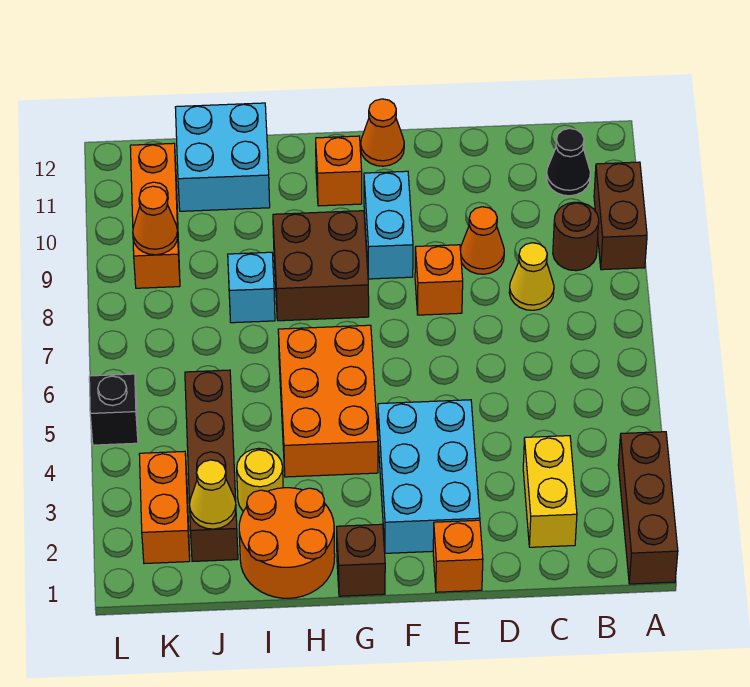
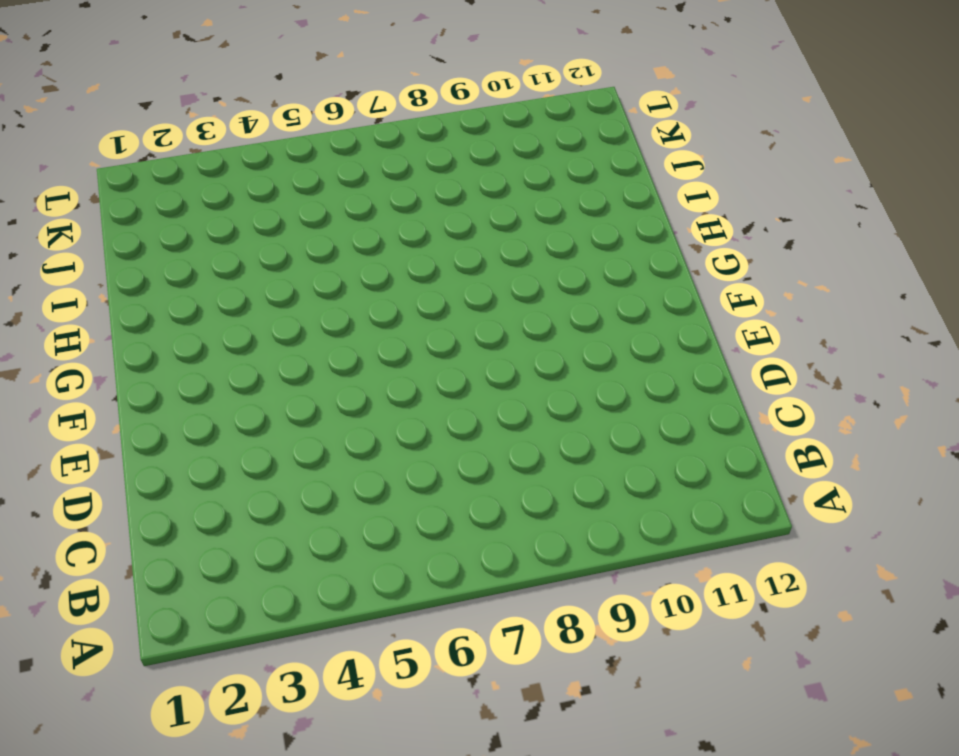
none -> brown 1x3 brick [618,432,678,584]
none -> brown 1x2 brick [594,162,647,270]
none -> brown 1x1 round brick [553,202,599,271]

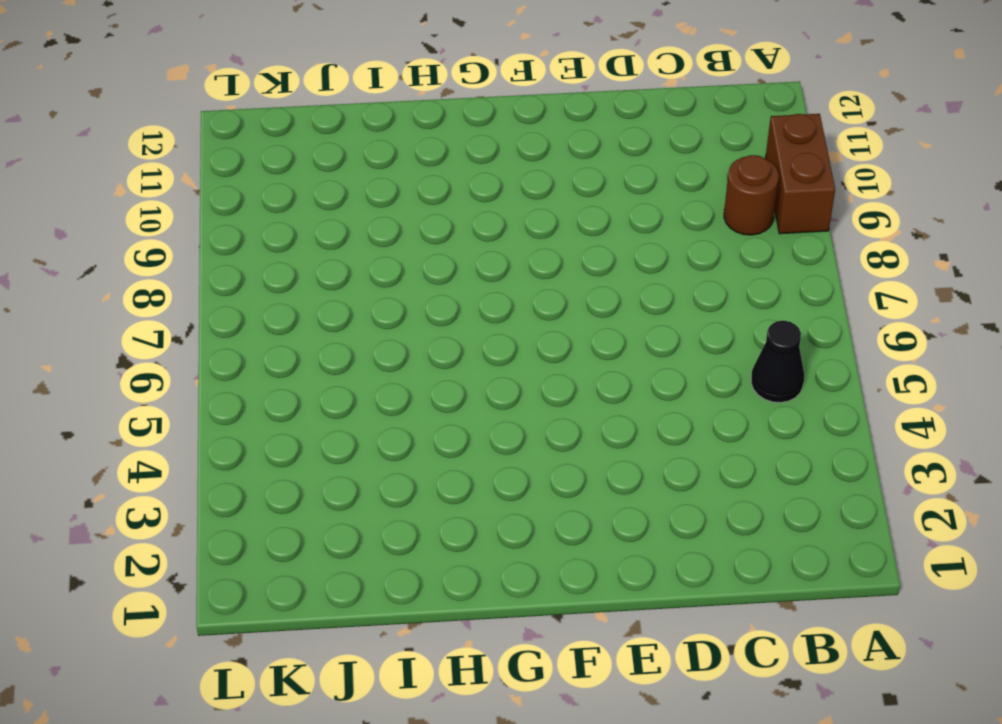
black 1x1 cone [751,321,804,403] -> black 1x1 cone moved to [547,128,590,196]
none -> brown 1x3 brick [618,432,678,584]
none -> yellow 1x2 brick [523,436,577,547]
none -> yellow 1x1 cone [509,243,554,310]

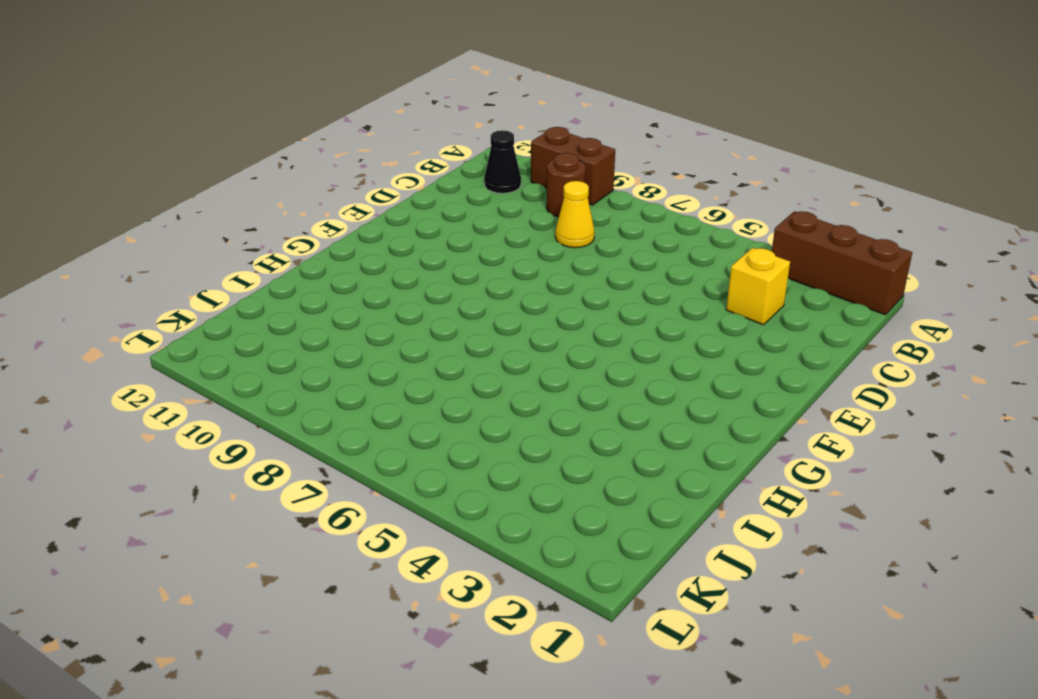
yellow 1x1 brick [726,248,790,325] -> yellow 1x2 brick [523,436,577,547]
none -> orange 1x1 cone [460,207,504,274]
none -> orange 1x1 brick [433,520,483,592]
none -> cyan 2x3 brick [378,400,480,553]

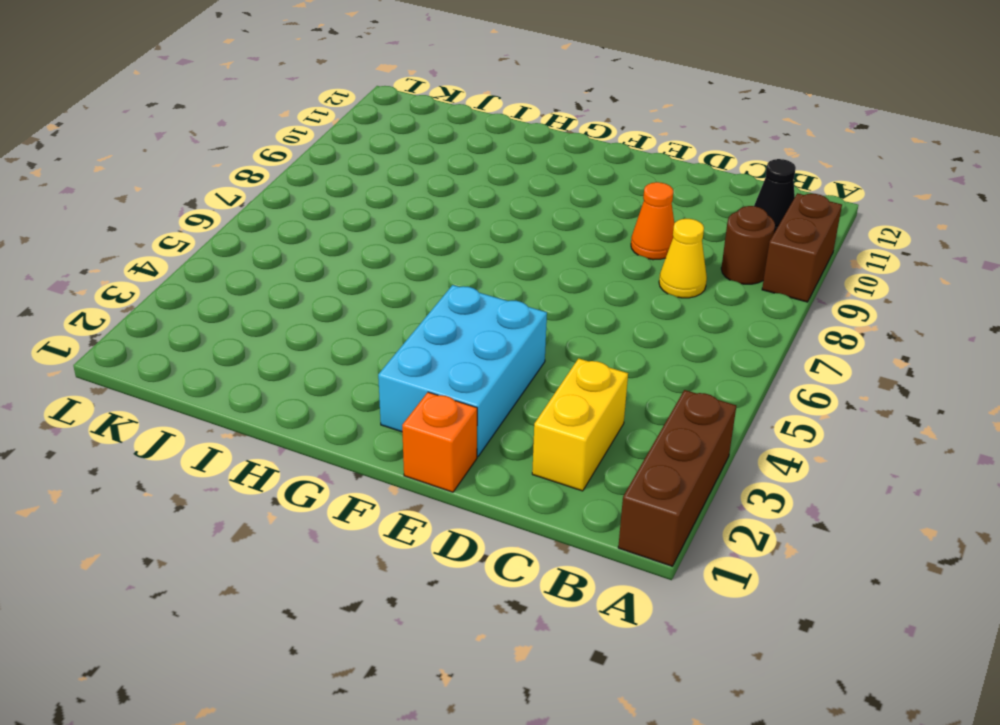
none -> orange 1x1 brick [415,245,463,315]
none -> cyan 1x2 brick [364,171,413,279]
none -> orange 1x1 cone [361,99,404,166]

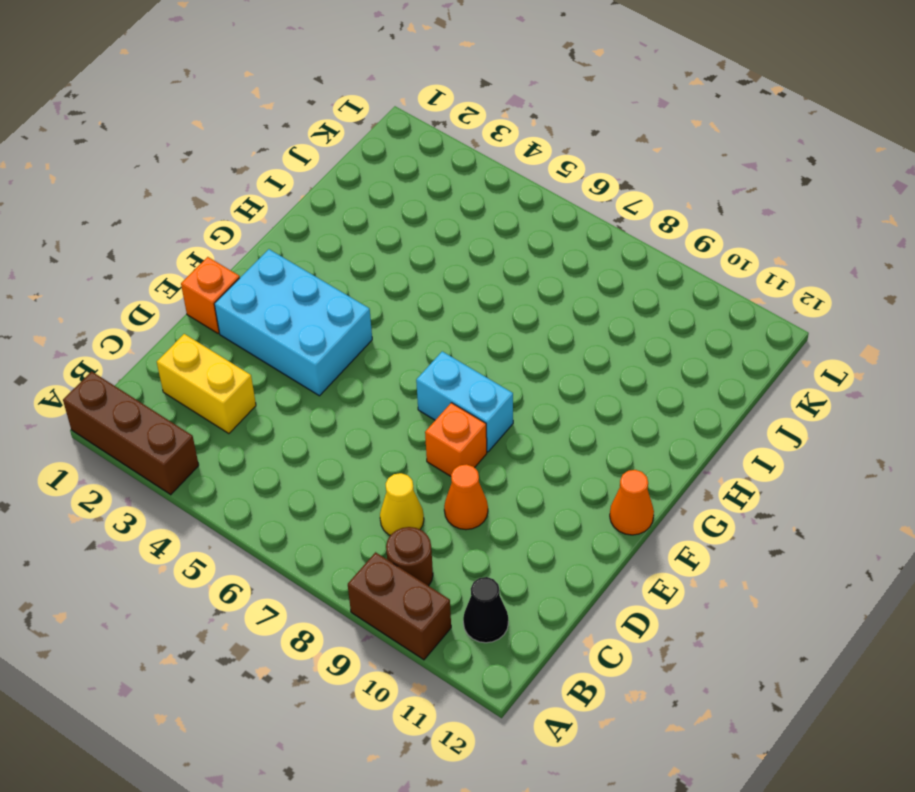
cyan 1x2 brick [416,351,513,452] -> cyan 1x2 brick moved to [364,171,413,279]
none -> brown 1x1 brick [337,524,385,596]
none -> orange 2x3 brick [278,325,378,477]
none -> brown 2x2 brick [273,211,369,321]

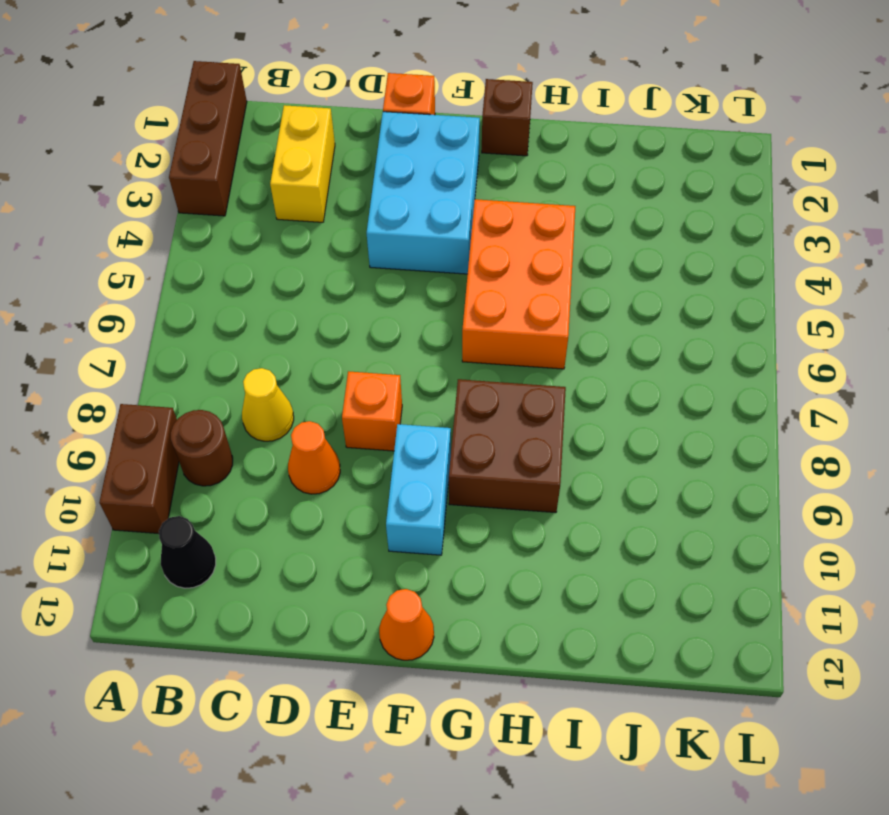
none -> orange 1x1 brick [316,136,362,206]
none -> orange 2x2 round brick [239,488,335,598]
none -> yellow 1x1 round brick [237,448,283,511]

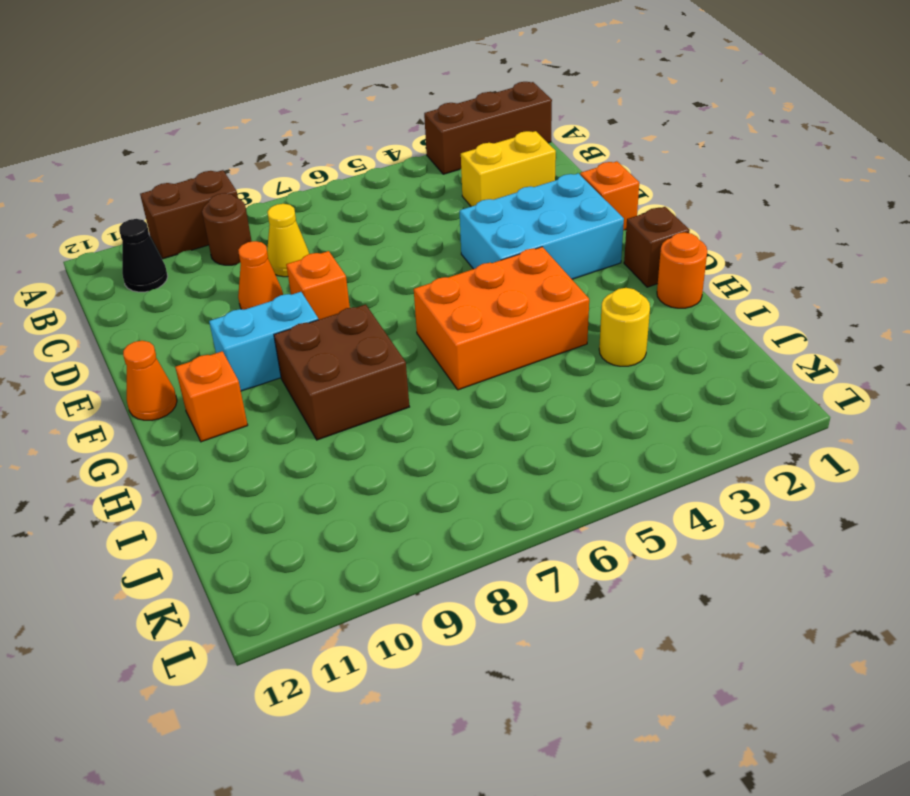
orange 1x1 round brick [657,232,707,308] -> orange 2x2 round brick [239,488,335,598]
none -> cyan 1x1 brick [228,252,275,323]
none -> cyan 2x2 brick [175,103,270,211]
none -> brown 1x4 brick [185,370,238,561]

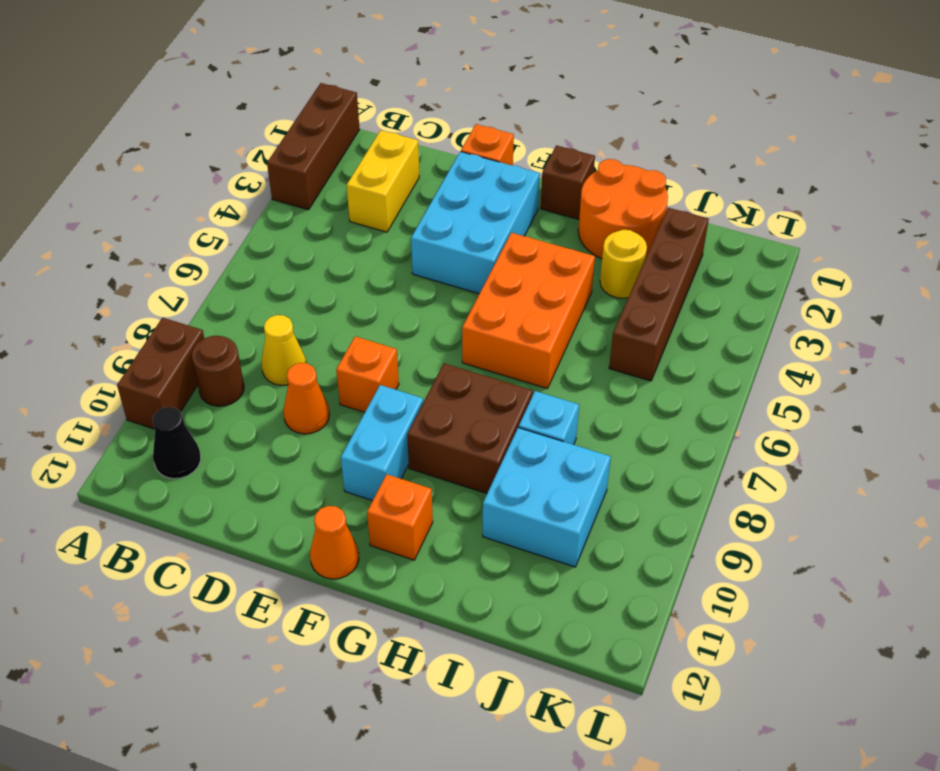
cyan 2x2 brick [483,428,611,567] -> cyan 2x2 brick moved to [175,103,270,211]
none -> orange 1x2 brick [139,451,190,564]
none -> orange 1x3 brick [130,143,180,288]
none -> black 1x1 brick [89,374,138,445]

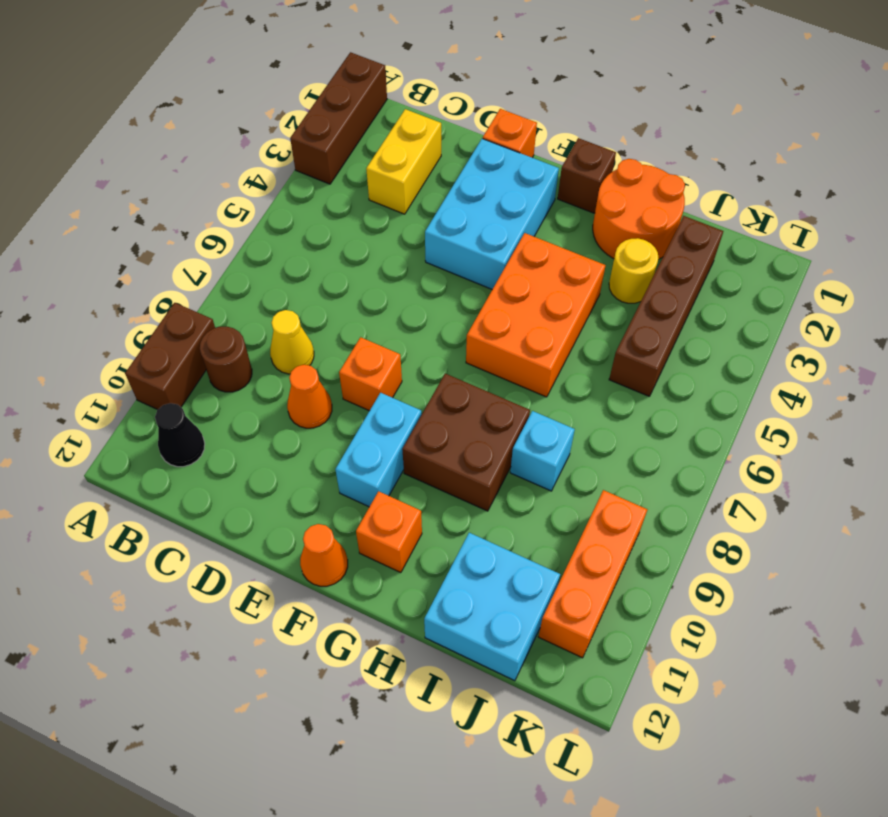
none -> orange 1x2 brick [139,451,190,564]
none -> black 1x1 brick [89,374,138,445]
none -> yellow 1x1 cone [190,460,236,529]

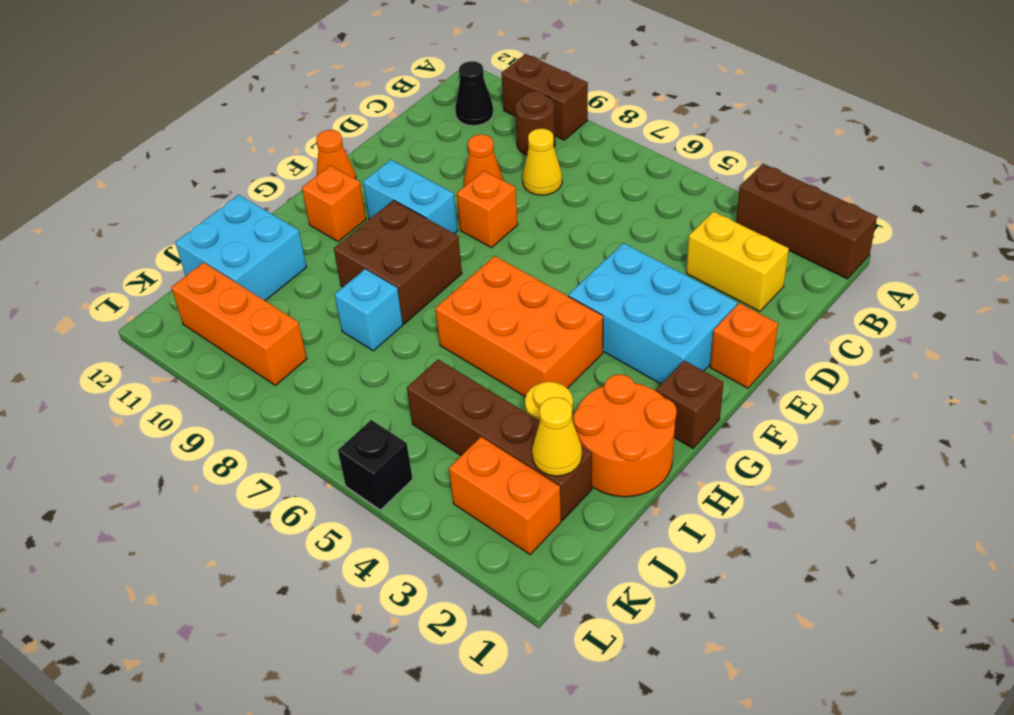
none -> orange 1x1 cone [133,186,178,255]

